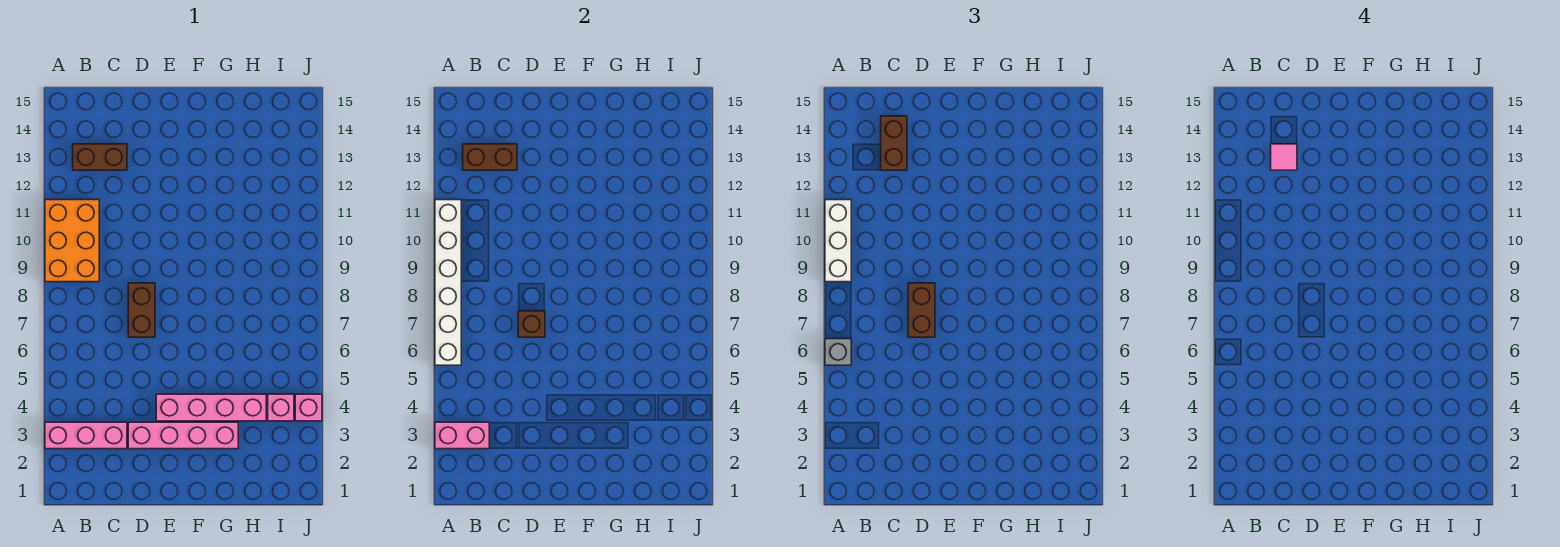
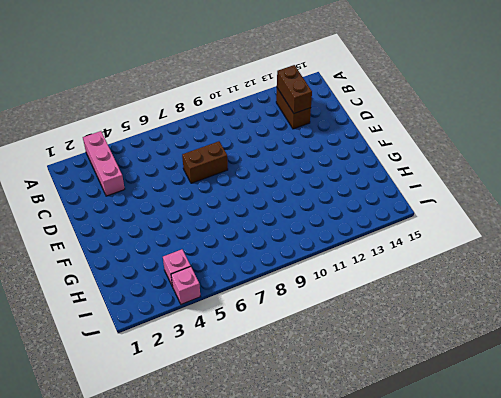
none -> orange 2x3 brick [45,200,99,282]
none -> pink 1x4 brick [128,422,238,449]
none -> pink 1x4 brick [156,394,266,421]

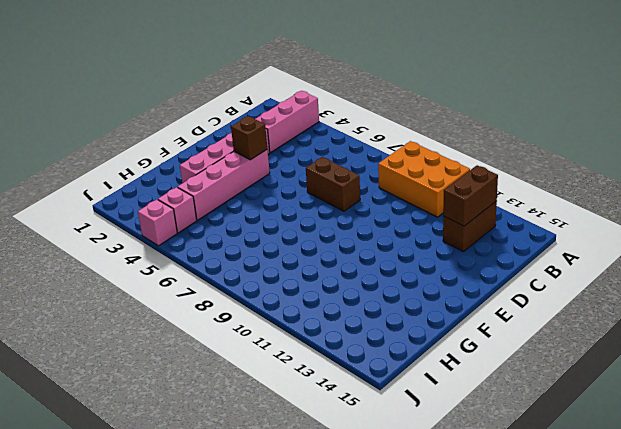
brown 1x1 brick [231,116,267,160] -> brown 1x1 brick moved to [518,311,545,337]
none -> pink 1x2 brick [435,422,489,449]
none -> white 1x6 brick [435,200,461,365]
none -> grey 1x1 brick [825,339,851,365]

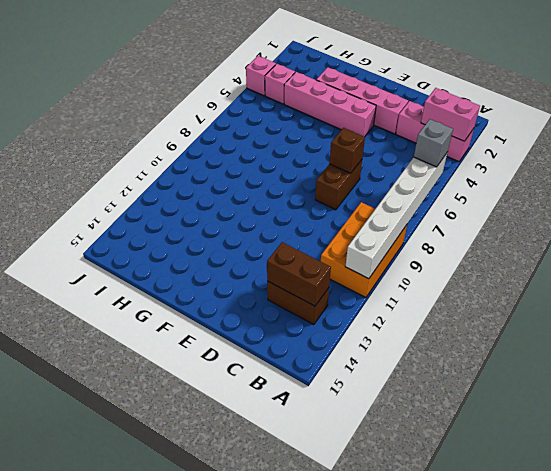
none -> white 1x3 brick [825,200,851,282]
none -> brown 1x2 brick [881,116,907,170]
none -> brown 1x2 brick [908,283,935,337]

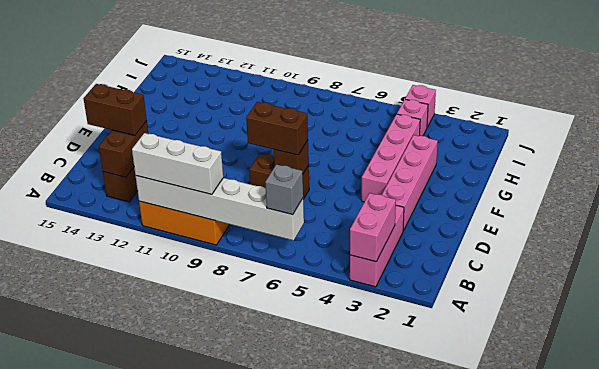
none -> pink 1x1 tile [1271,144,1297,170]

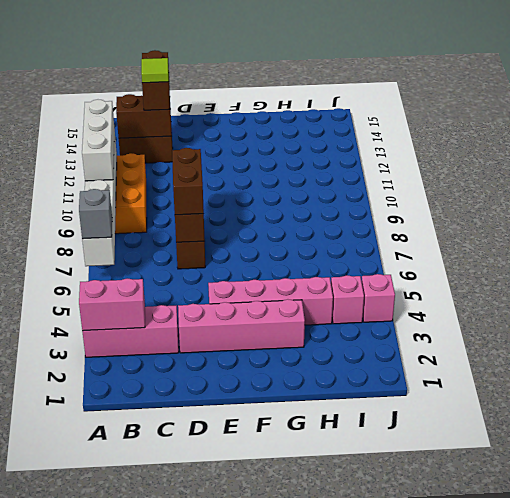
lime 1x1 tile [141,58,169,83] -> pink 1x1 tile [1271,144,1297,170]

